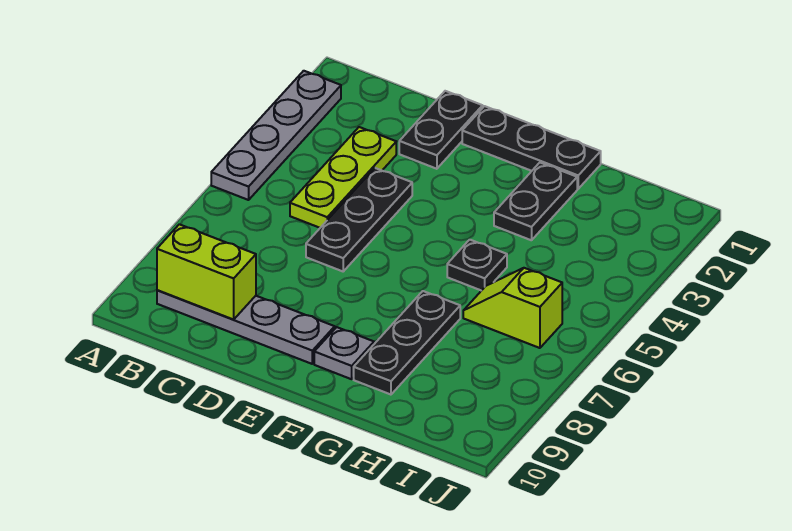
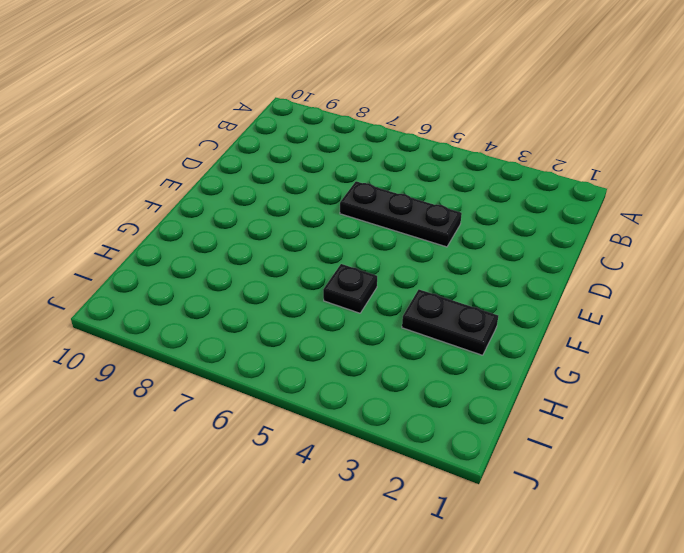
none -> grey 1x4 plate [211,71,341,200]
none -> grey 1x4 plate [157,290,335,364]
none -> lime 1x3 plate [290,127,396,228]

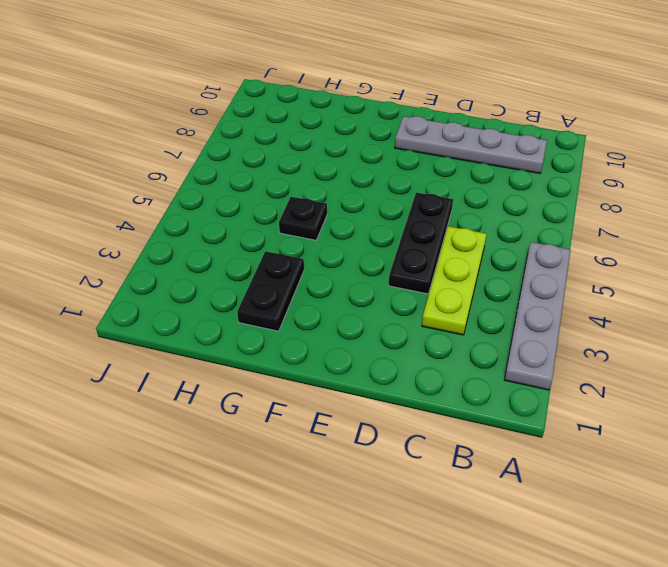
none -> black 1x2 plate [399,91,483,169]
none -> black 1x3 plate [462,106,601,189]
none -> grey 1x1 plate [314,327,374,379]

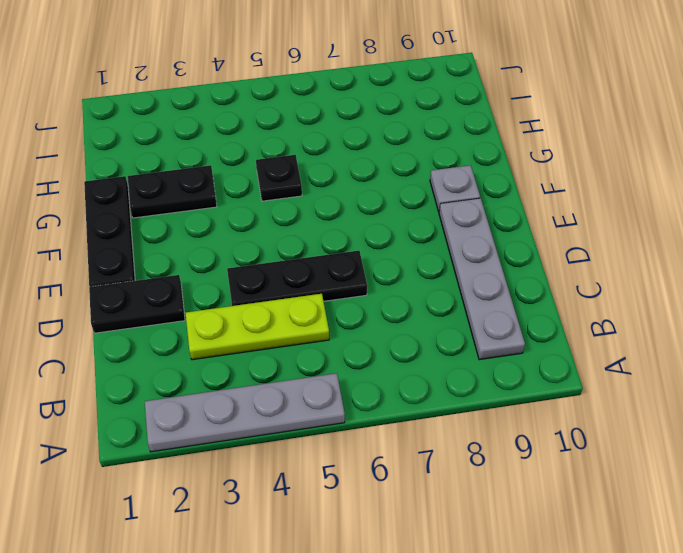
none -> black 1x3 plate [354,291,460,395]
none -> lime 1x2 slope [463,268,562,348]
none -> lime 1x2 brick [157,224,256,320]

